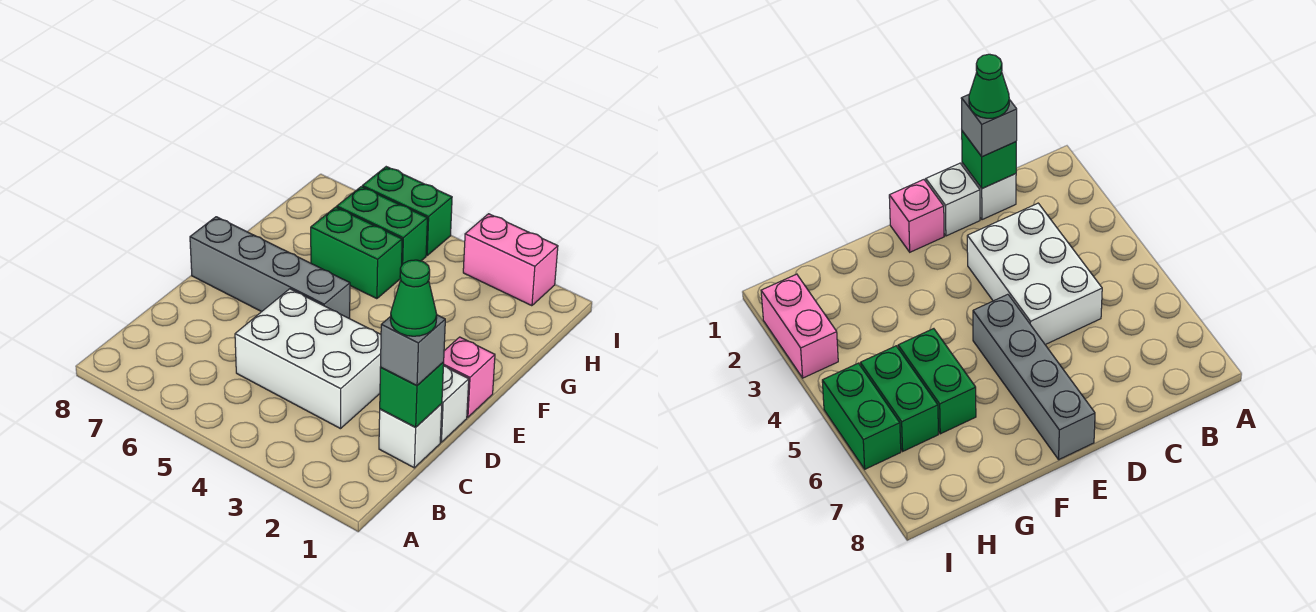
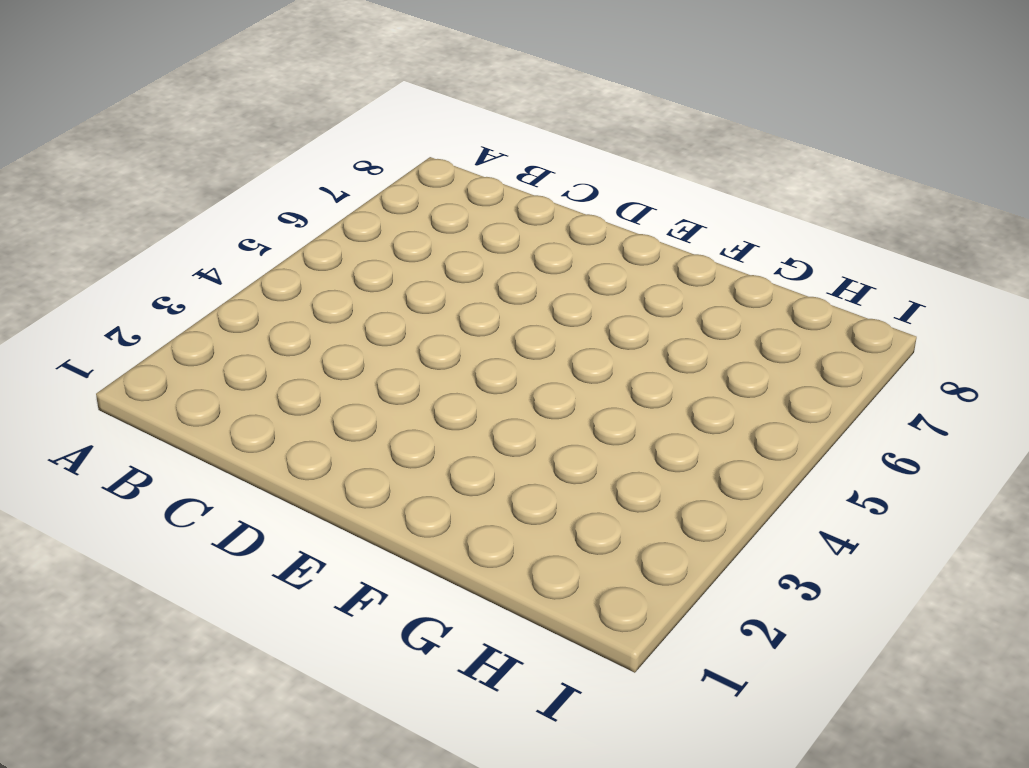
none -> white 1x1 brick [379,404,442,468]
none -> white 2x3 brick [235,289,381,429]
none -> white 1x1 brick [440,366,469,442]

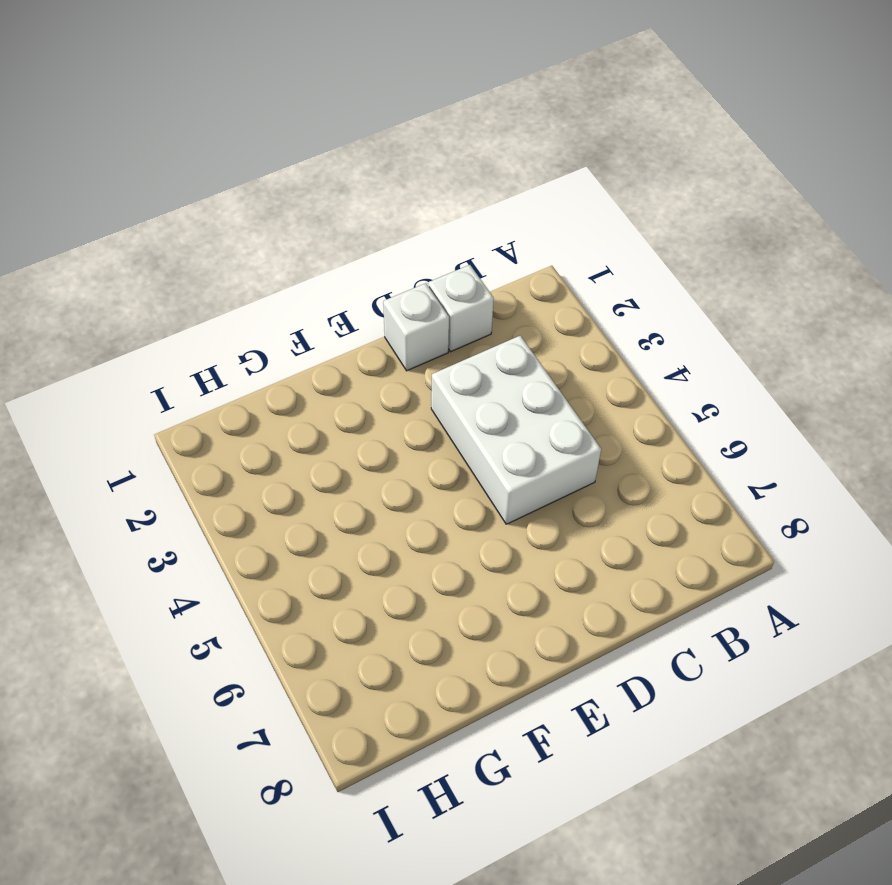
none -> pink 1x1 brick [443,337,495,417]
none -> grey 1x4 brick [190,217,350,319]
none -> green 1x2 brick [311,207,402,299]

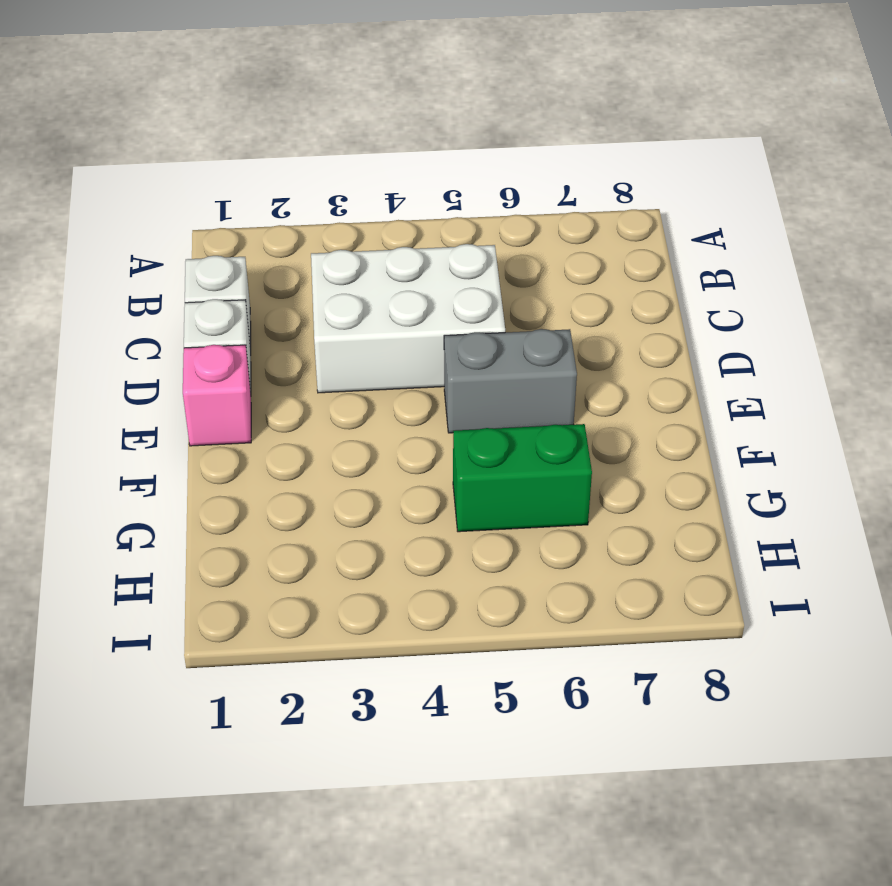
grey 1x2 brick [444,329,577,433] -> grey 1x4 brick [190,217,350,319]
none -> green 1x2 brick [337,187,427,265]
none -> pink 1x2 brick [463,214,558,306]
none -> green 1x2 brick [362,167,452,255]

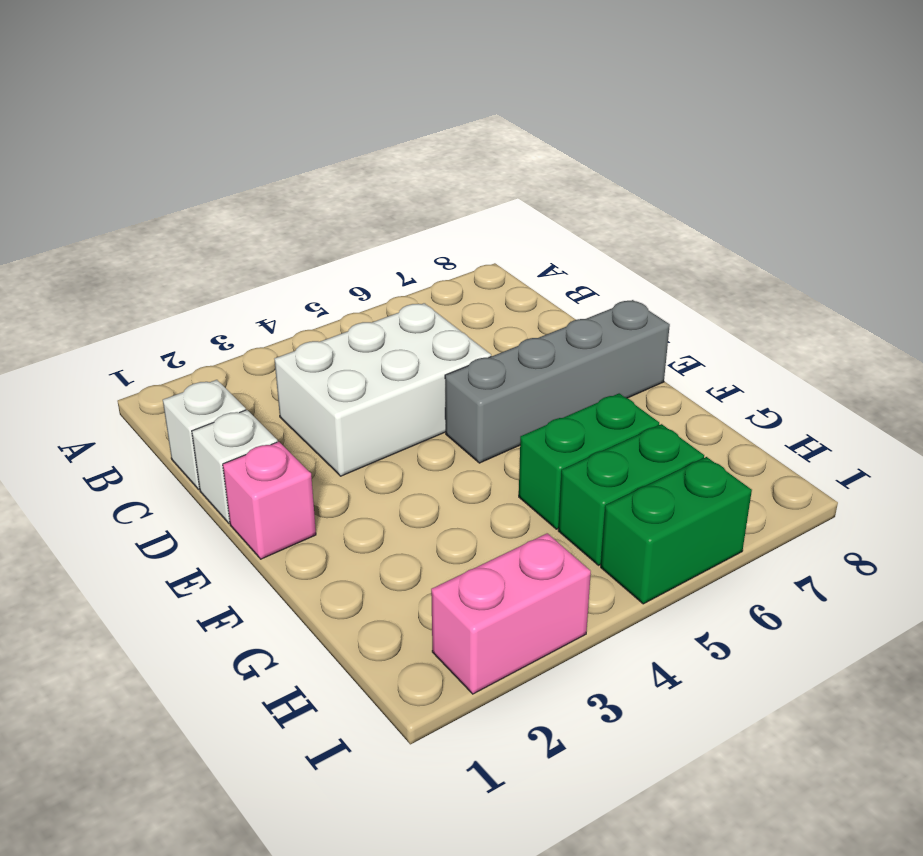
none -> green 1x1 brick [380,362,444,427]
none -> grey 1x1 brick [381,315,445,386]
none -> green 1x1 cone [390,260,437,336]

